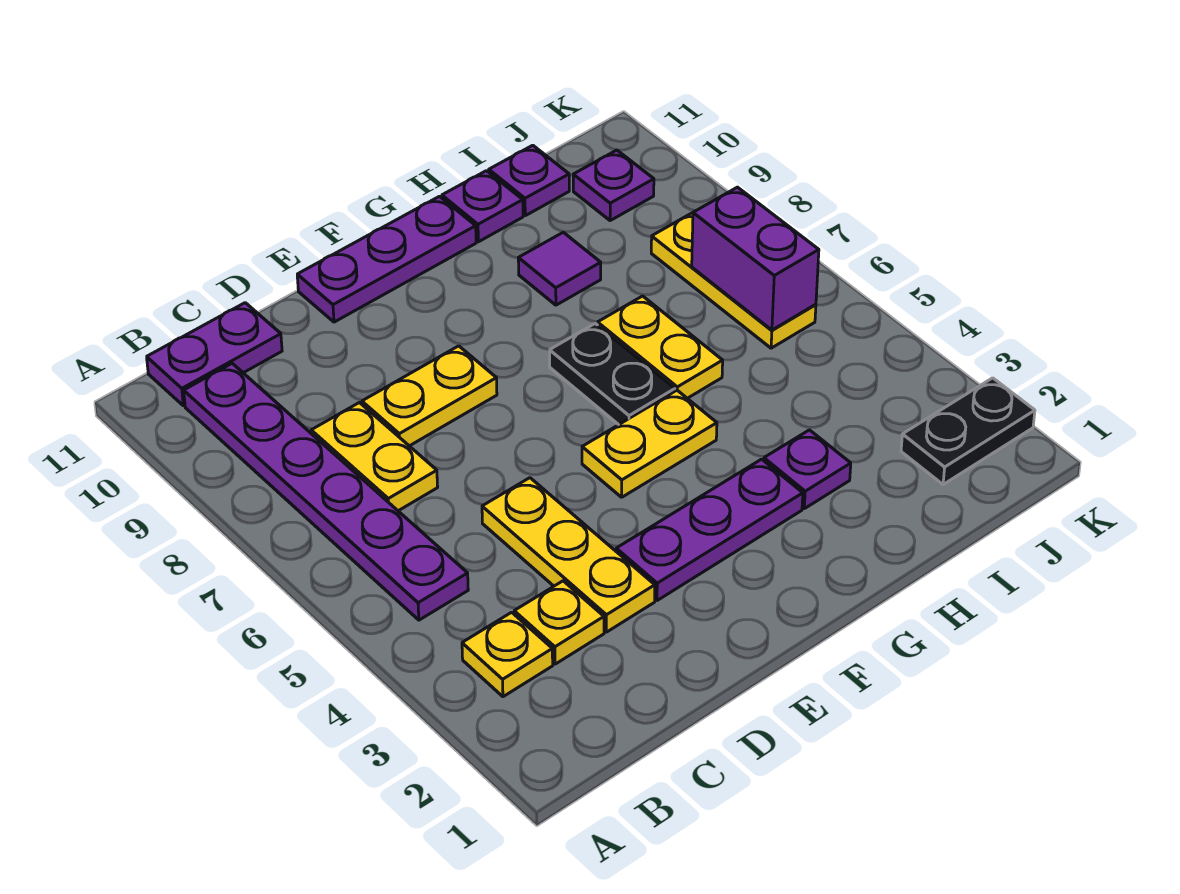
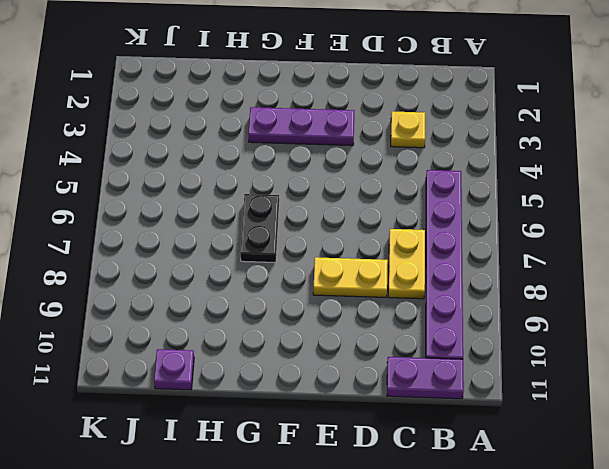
none -> yellow 1x1 plate [462,612,553,697]
none -> yellow 1x3 plate [482,478,655,632]
none -> purple 1x3 plate [297,196,476,322]

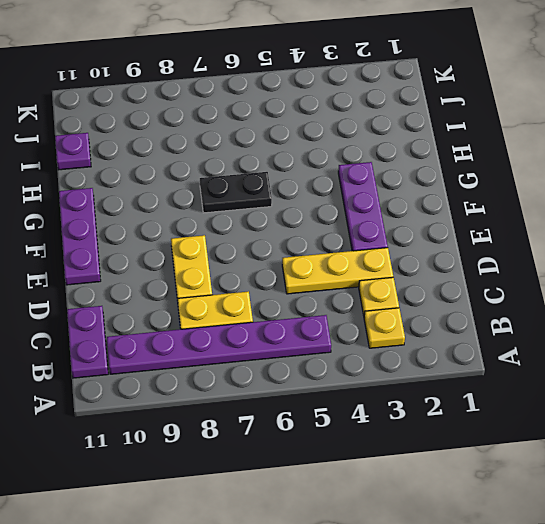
none -> yellow 1x2 plate [582,390,717,497]
none -> purple 1x1 plate [764,430,851,509]
none -> yellow 1x2 plate [598,296,723,398]

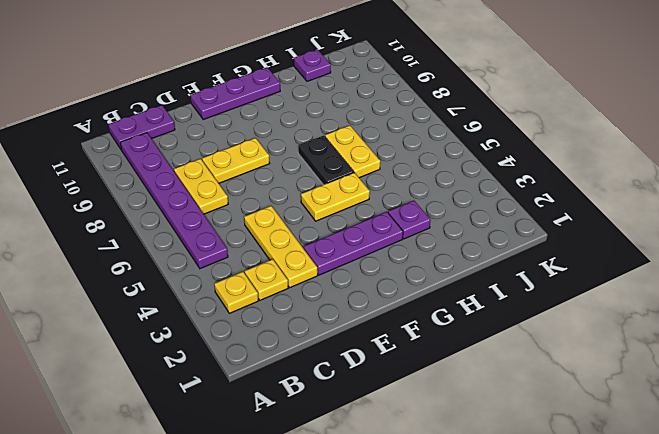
none -> purple 1x1 tile [518,232,601,305]
none -> purple 1x1 plate [442,171,523,242]
none -> black 1x2 plate [901,378,1035,485]

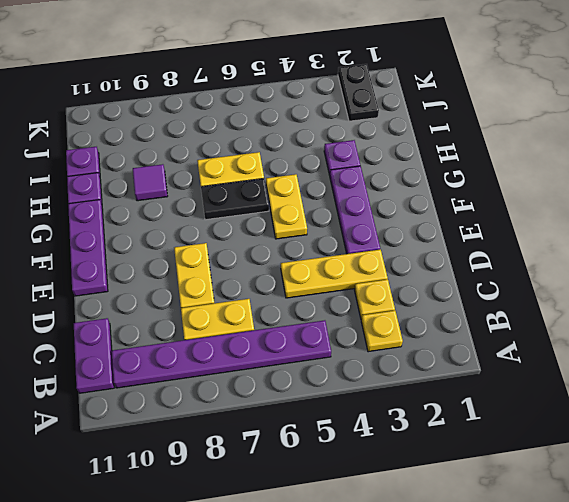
none -> yellow 1x3 plate [651,213,816,348]
none -> purple 1x1 plate [573,150,654,221]
none -> purple 1x2 brick [692,187,819,330]

